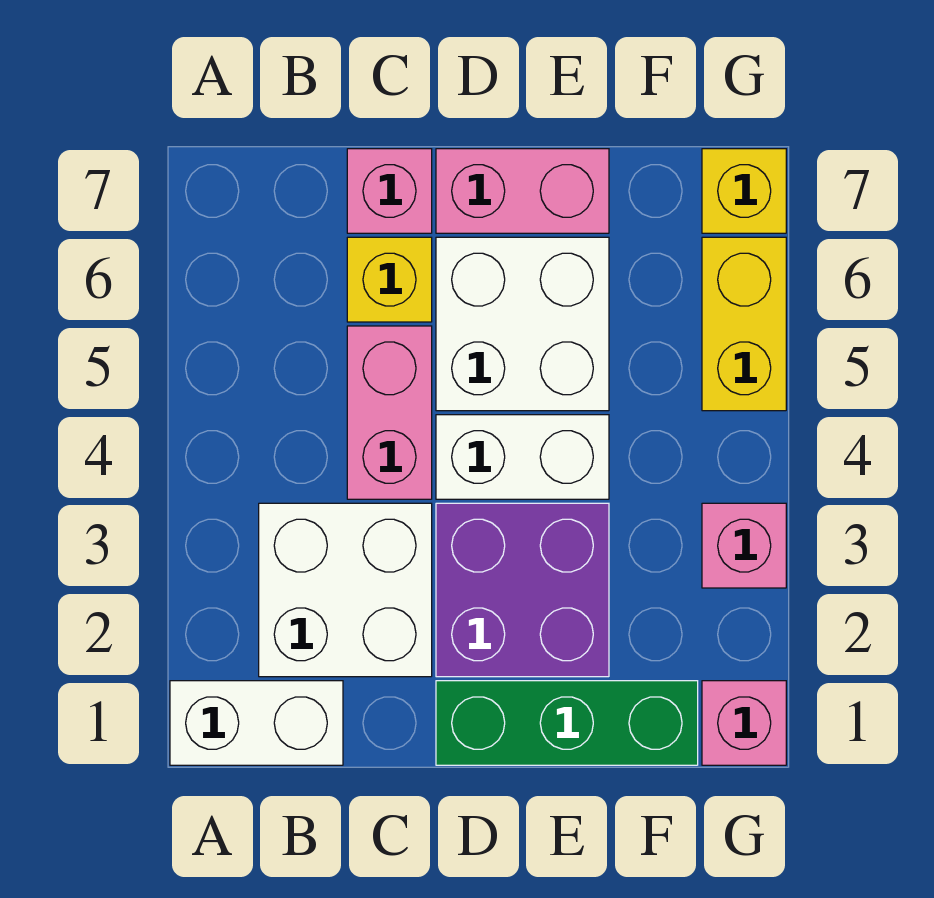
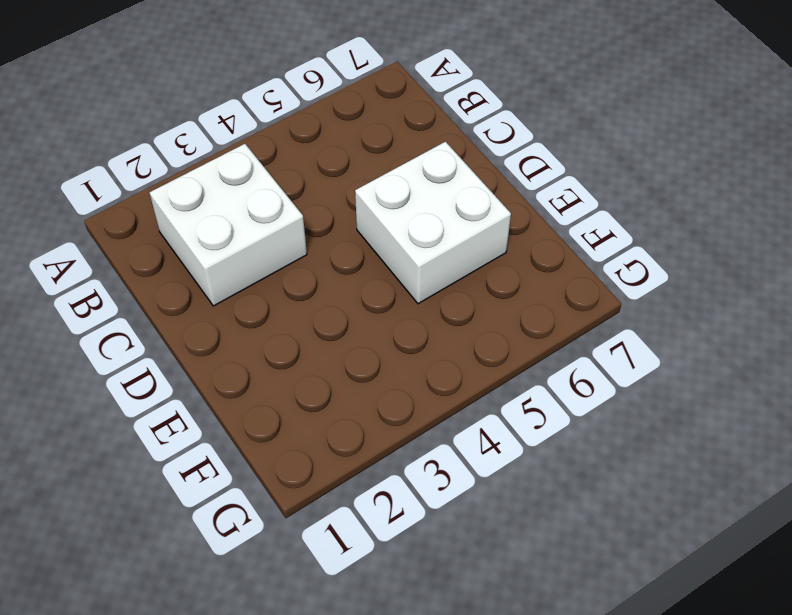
none -> white 1x2 brick [170,681,343,765]
none -> pink 1x2 brick [347,326,432,499]
none -> yellow 1x1 brick [347,237,432,322]

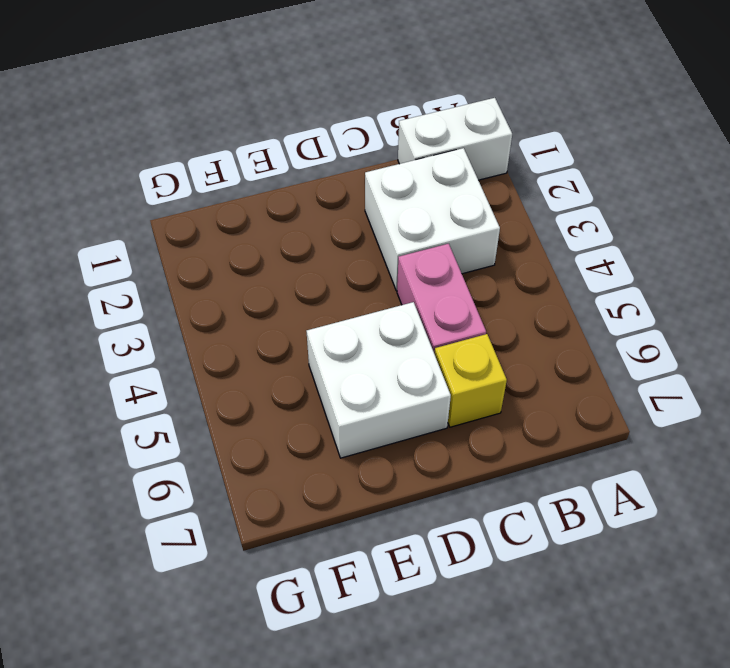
none -> pink 1x1 brick [347,149,432,233]
none -> green 1x3 brick [436,681,698,765]
none -> purple 2x2 brick [436,503,609,677]

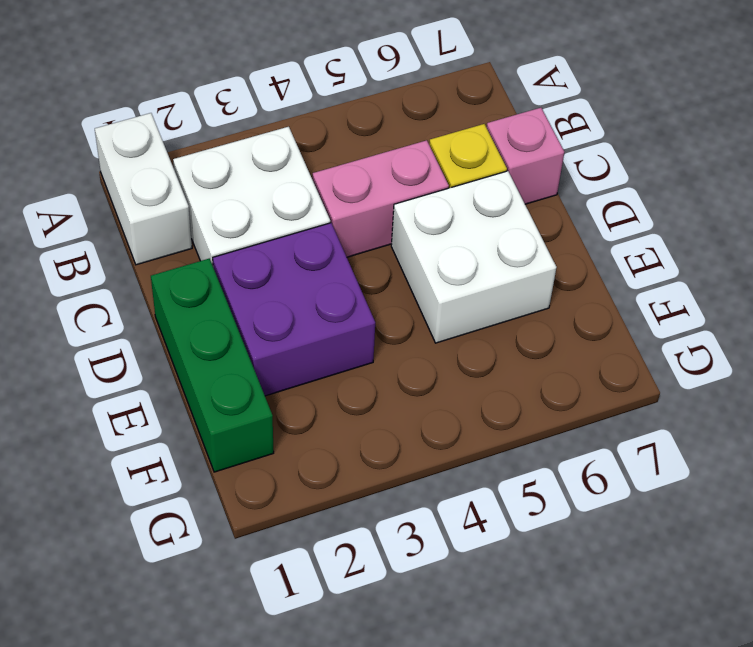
none -> white 1x2 brick [436,415,609,499]
none -> pink 1x2 brick [436,149,609,233]
none -> pink 1x1 brick [702,681,786,765]

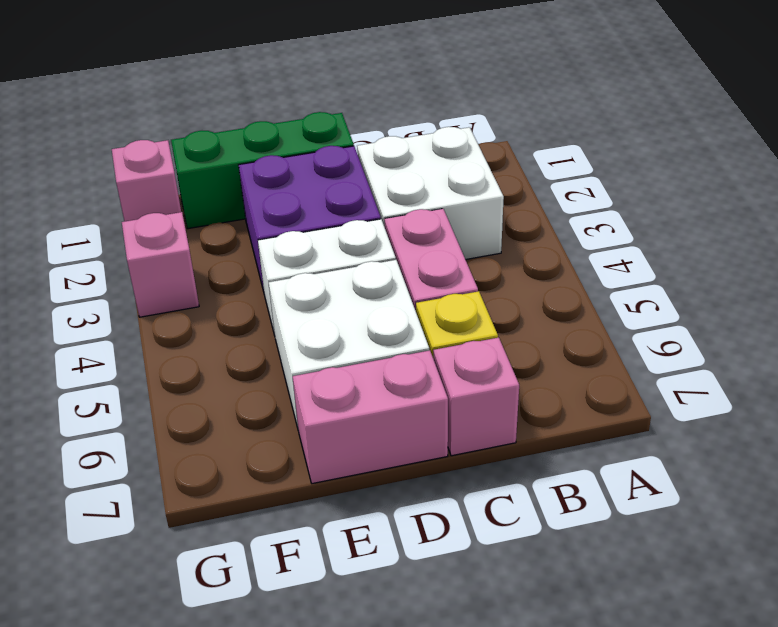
none -> white 1x2 brick [170,681,343,765]
none -> yellow 1x2 brick [702,237,786,411]
none -> yellow 1x1 brick [702,149,786,233]

